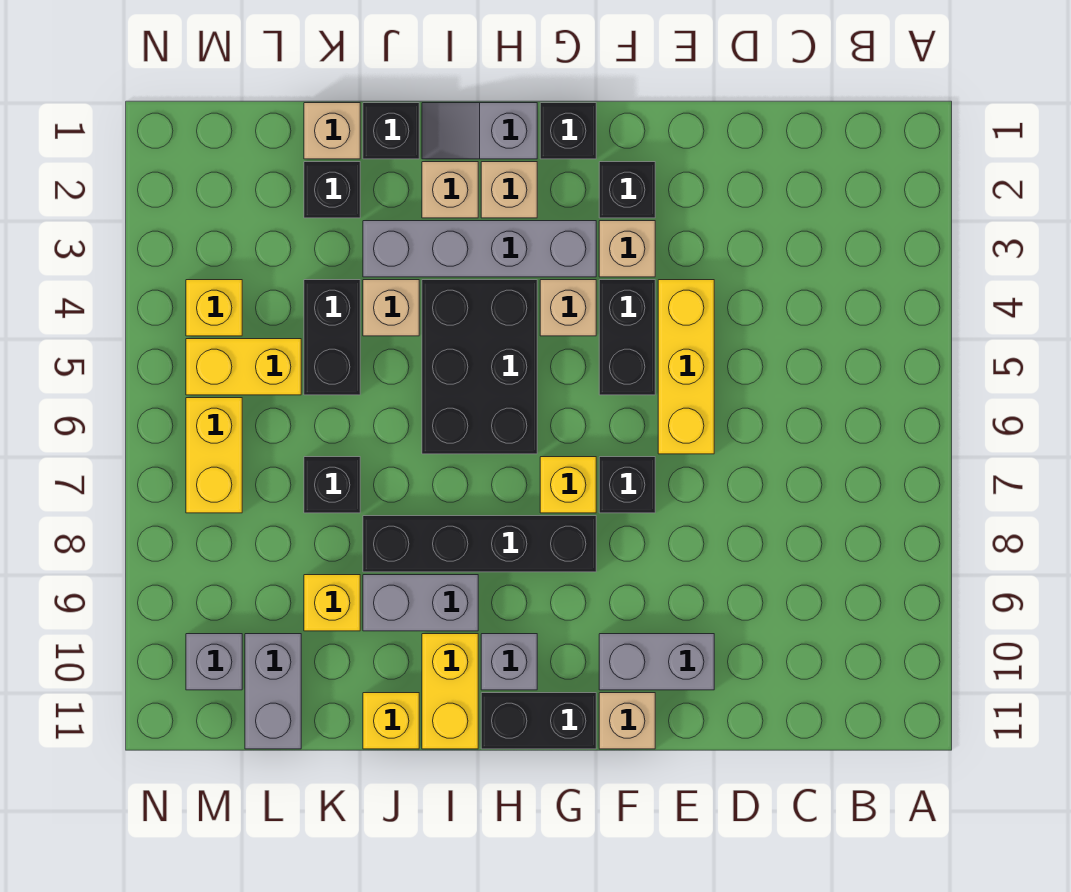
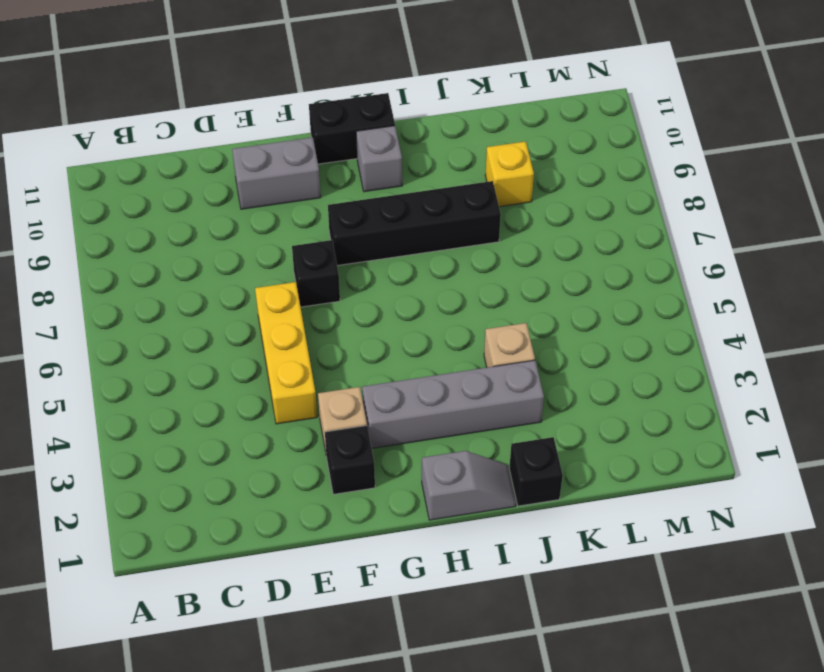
none -> black 1x2 brick [599,280,655,395]
none -> tan 1x1 brick [599,693,655,749]
none -> black 1x1 brick [540,103,596,159]
none -> tan 1x1 brick [540,280,596,336]

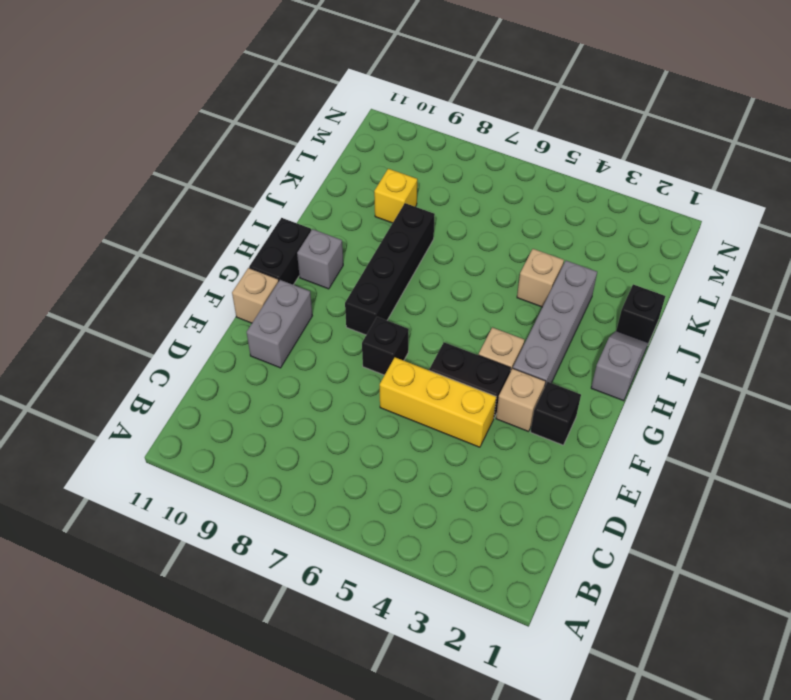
none -> black 1x1 brick [540,103,596,159]
none -> yellow 1x1 brick [540,457,596,513]
none -> tan 1x1 brick [481,162,537,218]
none -> black 2x3 brick [422,280,537,454]

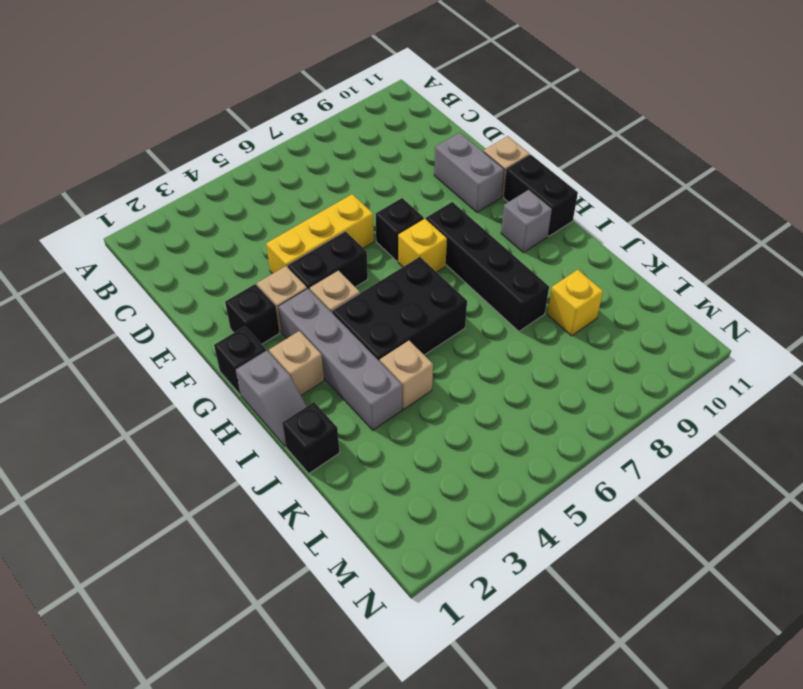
none -> tan 1x1 brick [422,162,478,218]
none -> grey 1x2 brick [363,575,478,631]
none -> yellow 1x2 brick [422,634,478,749]
none -> yellow 1x1 brick [363,693,419,749]

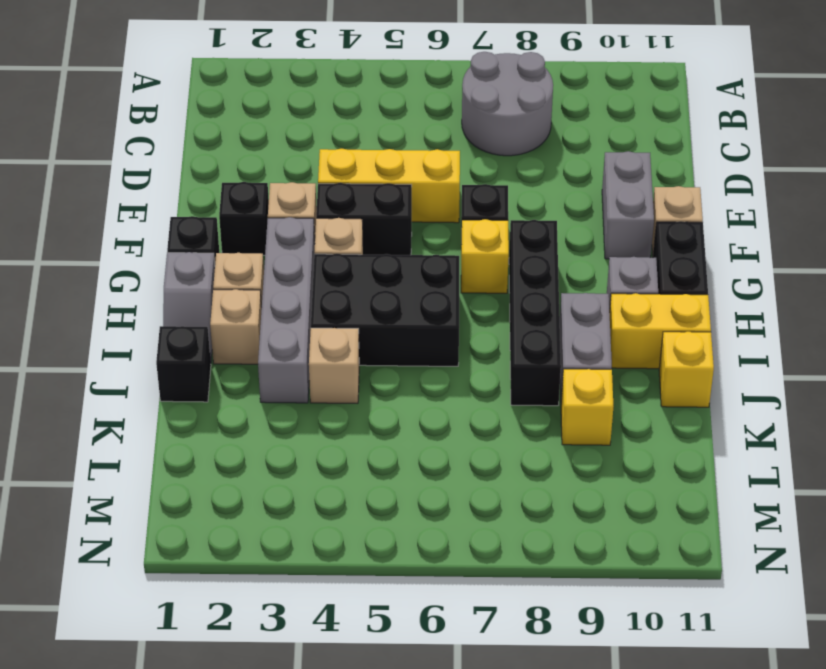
grey 2x2 round brick [462,52,553,156] -> none
none -> tan 1x1 brick [304,103,360,159]
none -> black 1x1 brick [304,162,360,218]
none -> black 1x2 brick [304,280,360,395]
none -> black 1x1 brick [304,457,360,513]

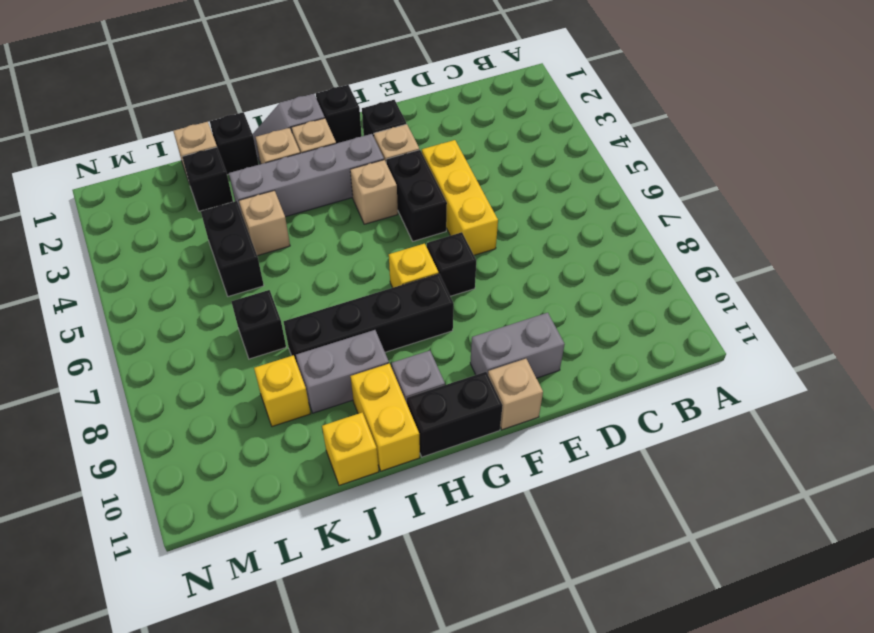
none -> black 2x3 brick [422,280,537,454]
none -> yellow 1x2 brick [186,339,301,395]
none -> grey 1x2 brick [245,634,301,749]
none -> yellow 1x1 brick [186,280,242,336]

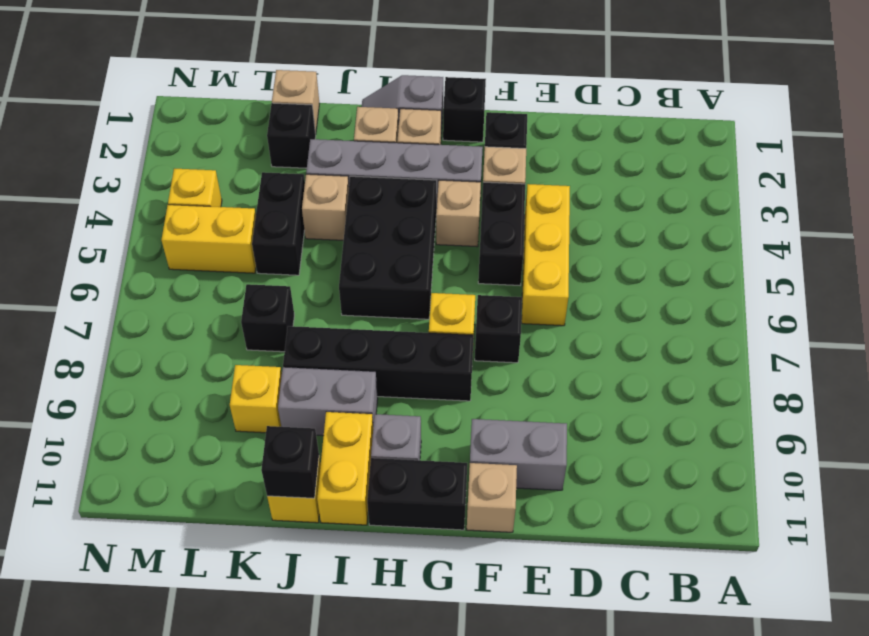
black 1x1 brick [261,426,319,498] -> black 1x1 brick moved to [363,103,419,159]
none -> grey 1x2 brick [245,634,301,749]
none -> yellow 1x2 brick [186,398,242,513]
none -> grey 1x1 brick [186,634,242,690]

